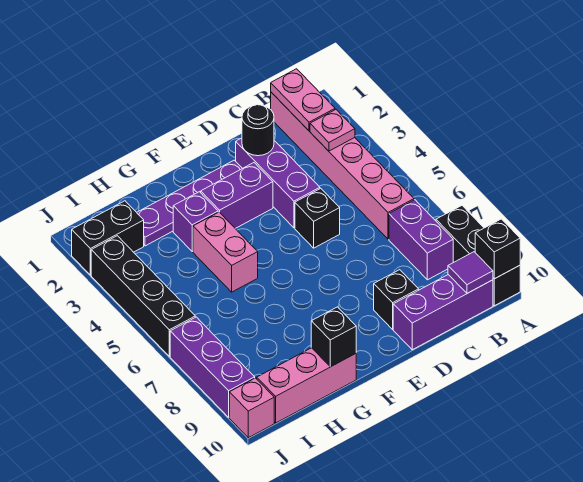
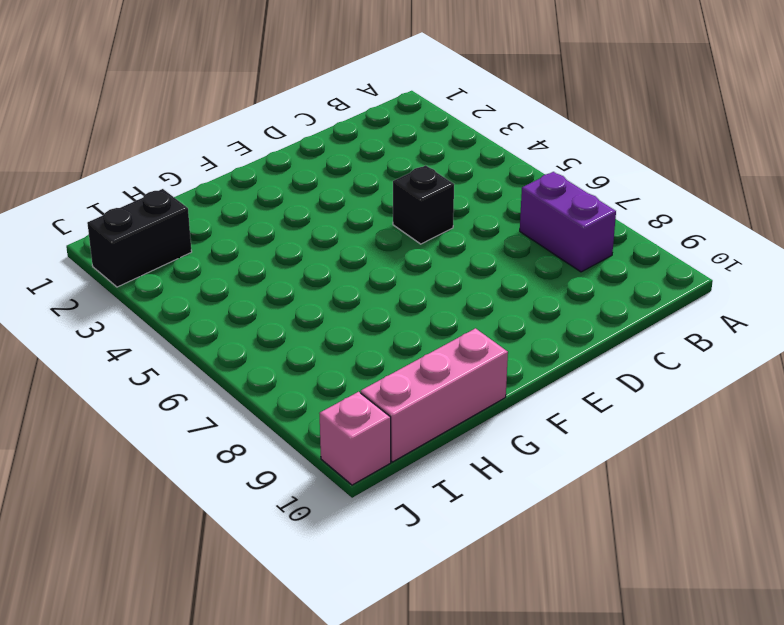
none -> black 1x3 brick [436,206,520,306]
none -> pink 1x6 brick [271,92,414,239]
none -> purple 1x3 brick [393,275,493,350]

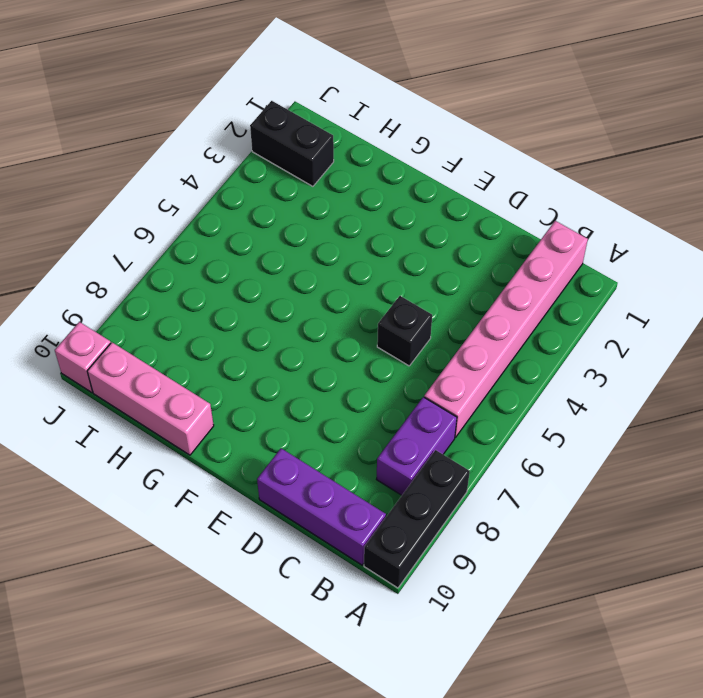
none -> purple 1x3 brick [236,138,320,228]
none -> black 1x1 brick [374,270,419,329]
none -> purple 1x4 plate [137,160,242,246]

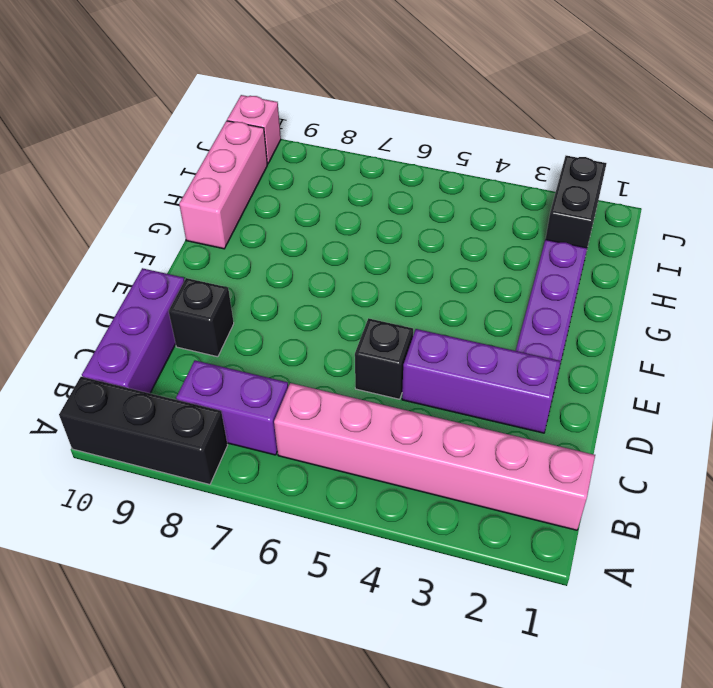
none -> purple 1x2 brick [201,163,273,228]
none -> purple 1x1 brick [173,192,218,251]
none -> pink 1x2 brick [193,212,258,292]

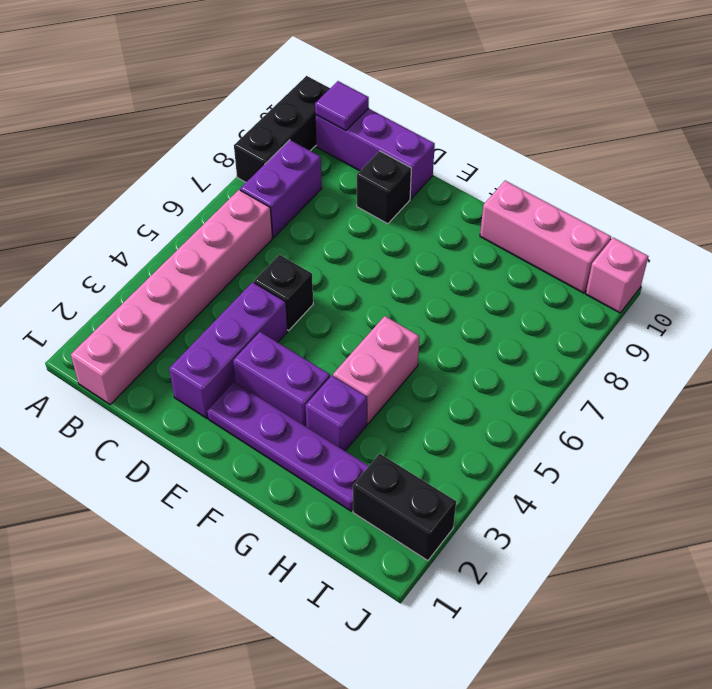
none -> black 1x4 brick [91,236,195,356]
none -> purple 1x3 brick [170,317,255,417]
none -> black 1x1 brick [475,219,520,279]

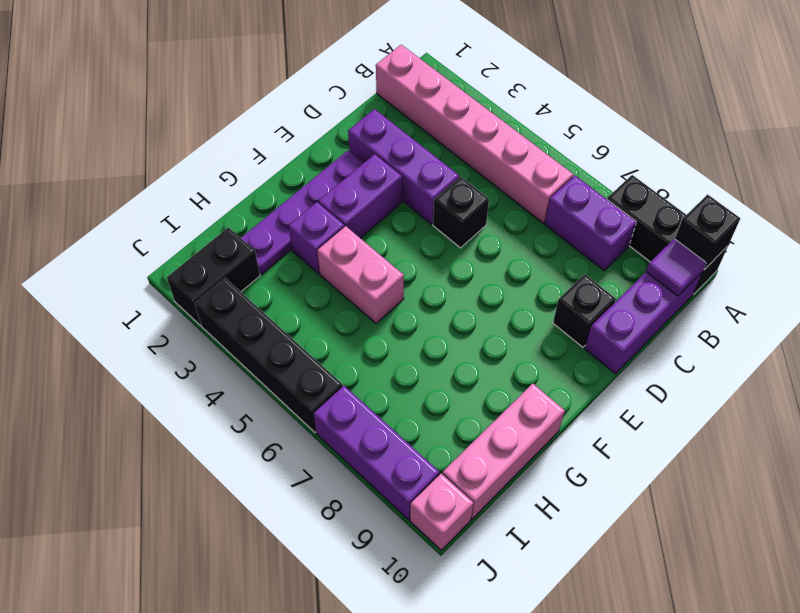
none -> pink 1x2 plate [271,69,335,131]
none -> pink 1x1 plate [310,110,355,151]
none -> black 1x1 round brick [242,105,274,156]

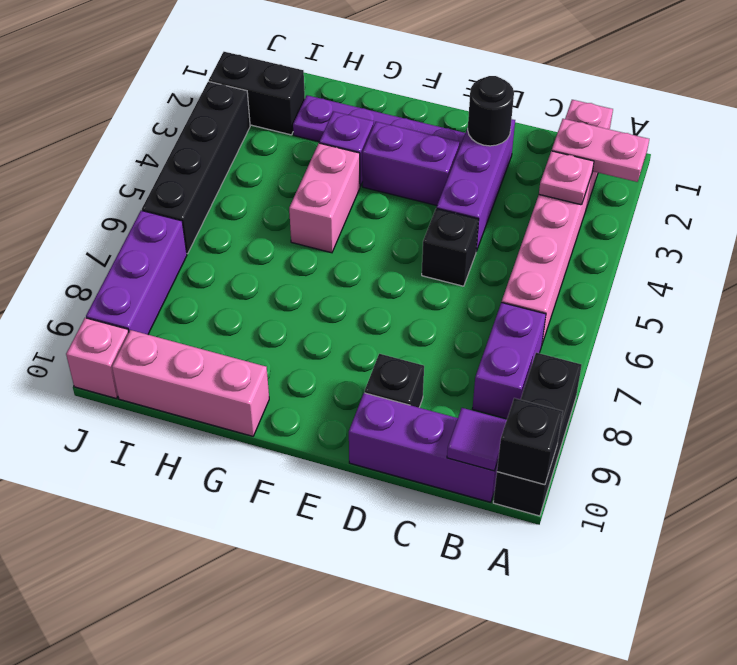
pink 1x2 plate [552,119,649,182] -> pink 1x2 plate turned to [271,69,335,131]
none -> black 1x1 brick [311,307,356,367]

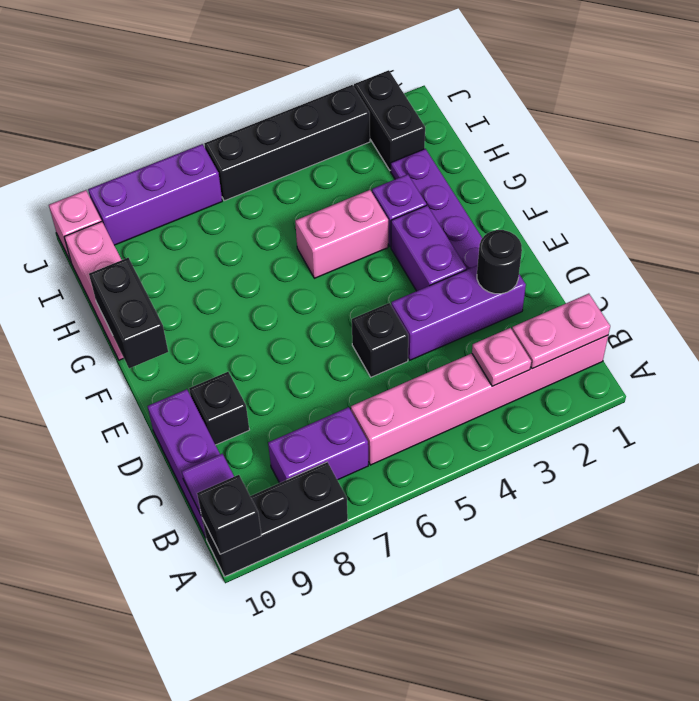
black 1x2 brick [89,258,168,368] -> black 1x1 brick [311,307,356,367]

